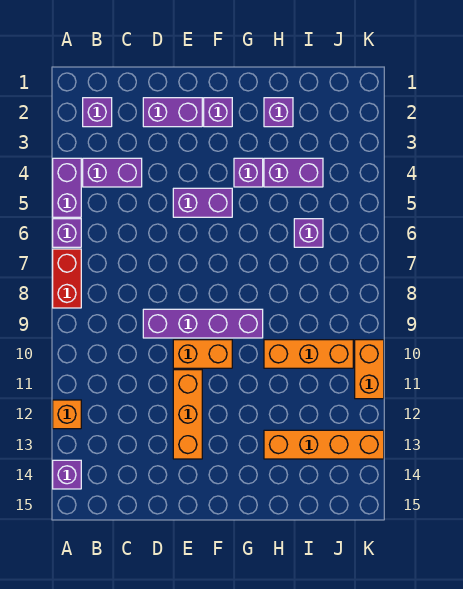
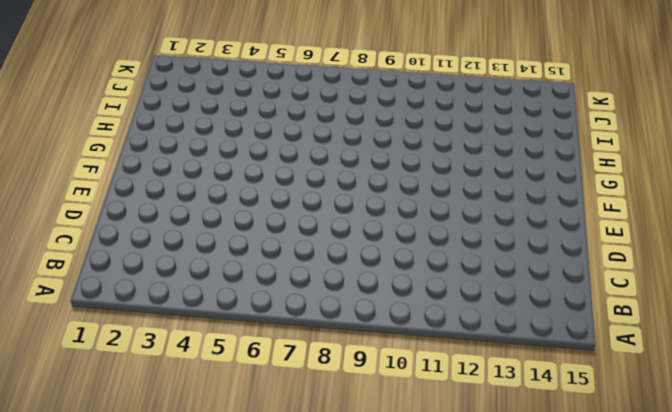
none -> purple 1x2 brick [53,158,81,217]
none -> purple 1x1 brick [53,219,81,247]
none -> red 1x2 brick [53,249,81,308]

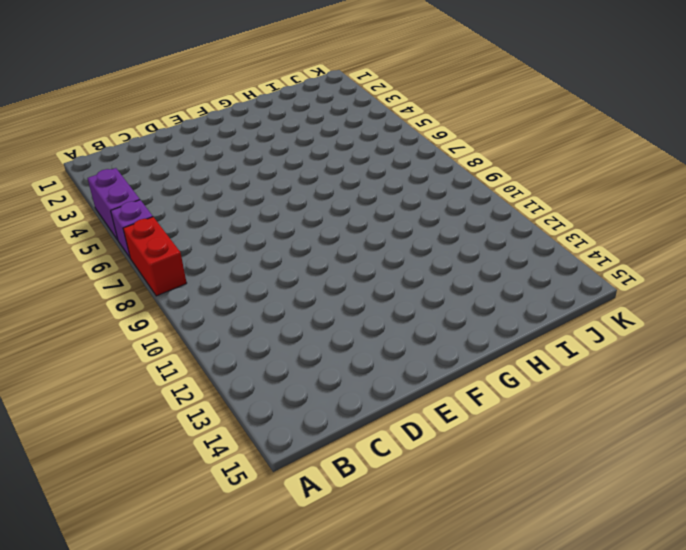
none -> orange 1x1 brick [53,400,81,429]
none -> purple 1x1 brick [53,460,81,489]
none -> purple 1x1 brick [83,98,112,127]

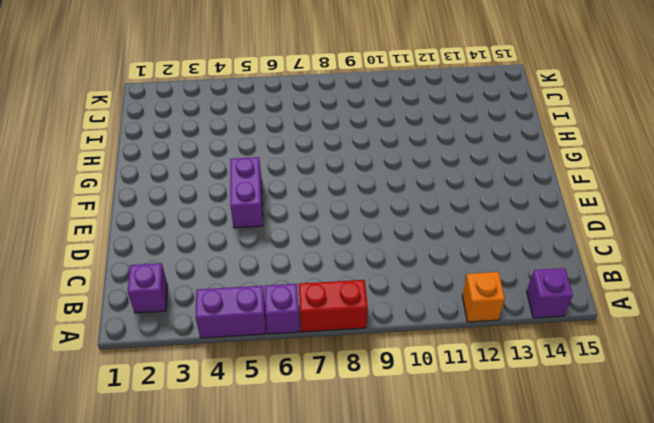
none -> purple 1x2 brick [83,158,142,187]
none -> purple 1x2 brick [143,98,202,127]
none -> purple 1x4 brick [143,309,263,338]

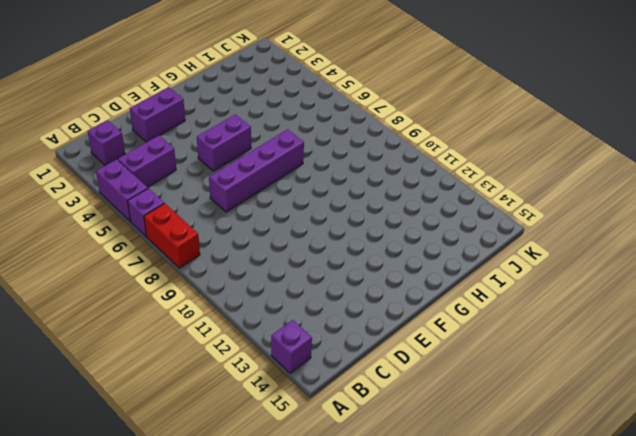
purple 1x4 brick [209,129,304,212] -> purple 1x4 brick moved to [143,309,263,338]
none -> orange 1x1 brick [53,400,81,429]
none -> orange 1x2 brick [173,340,232,368]
none -> orange 1x3 brick [173,370,202,459]

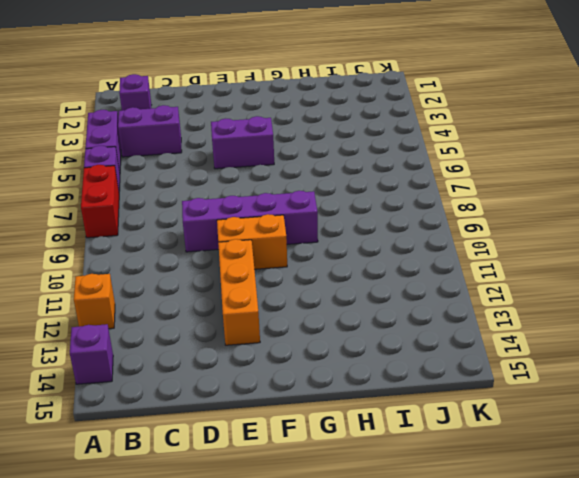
none -> purple 1x2 brick [143,98,202,127]
none -> purple 1x1 brick [204,98,232,127]
none -> purple 1x1 brick [234,158,263,187]

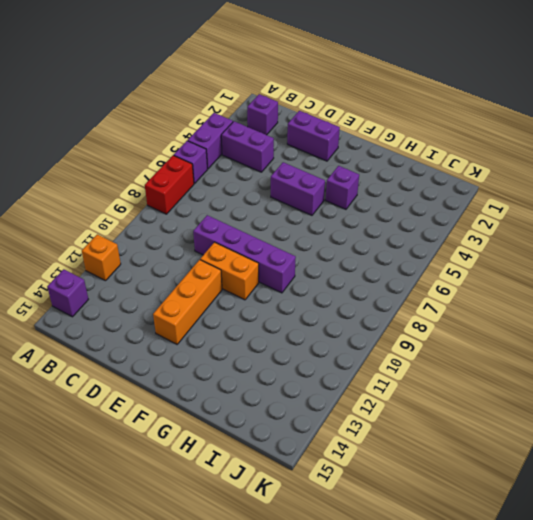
none -> purple 1x1 brick [204,98,232,127]
none -> purple 1x1 brick [264,98,293,127]
none -> purple 1x2 brick [264,158,323,187]

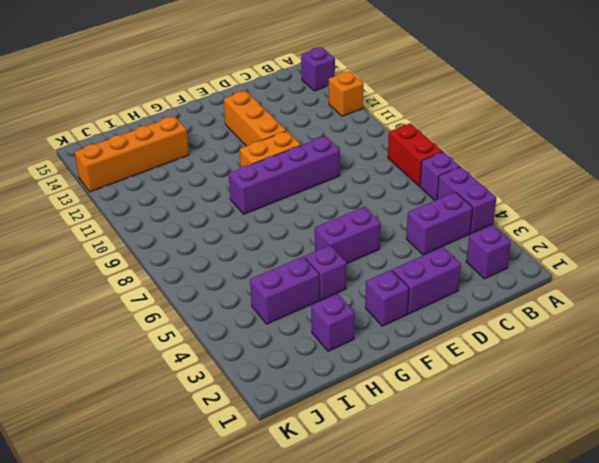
none -> orange 1x3 brick [264,340,353,368]
none -> purple 1x1 brick [294,219,323,247]
none -> orange 1x2 brick [355,340,384,399]

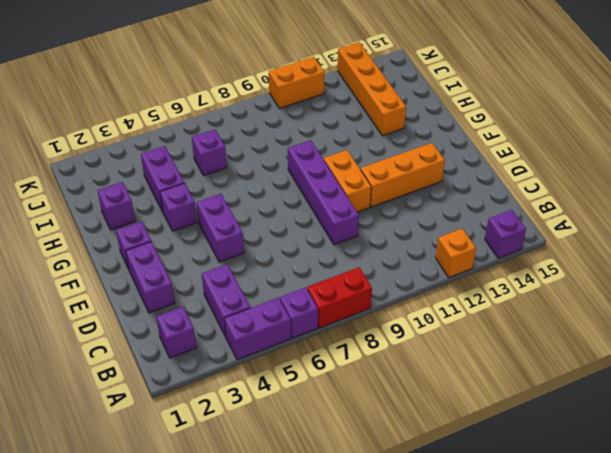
none -> orange 1x3 brick [264,340,353,368]

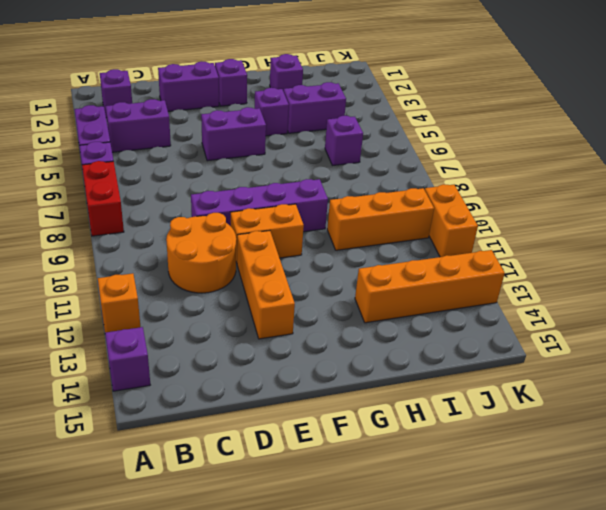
orange 2x2 round brick [166,213,236,293] -> none

